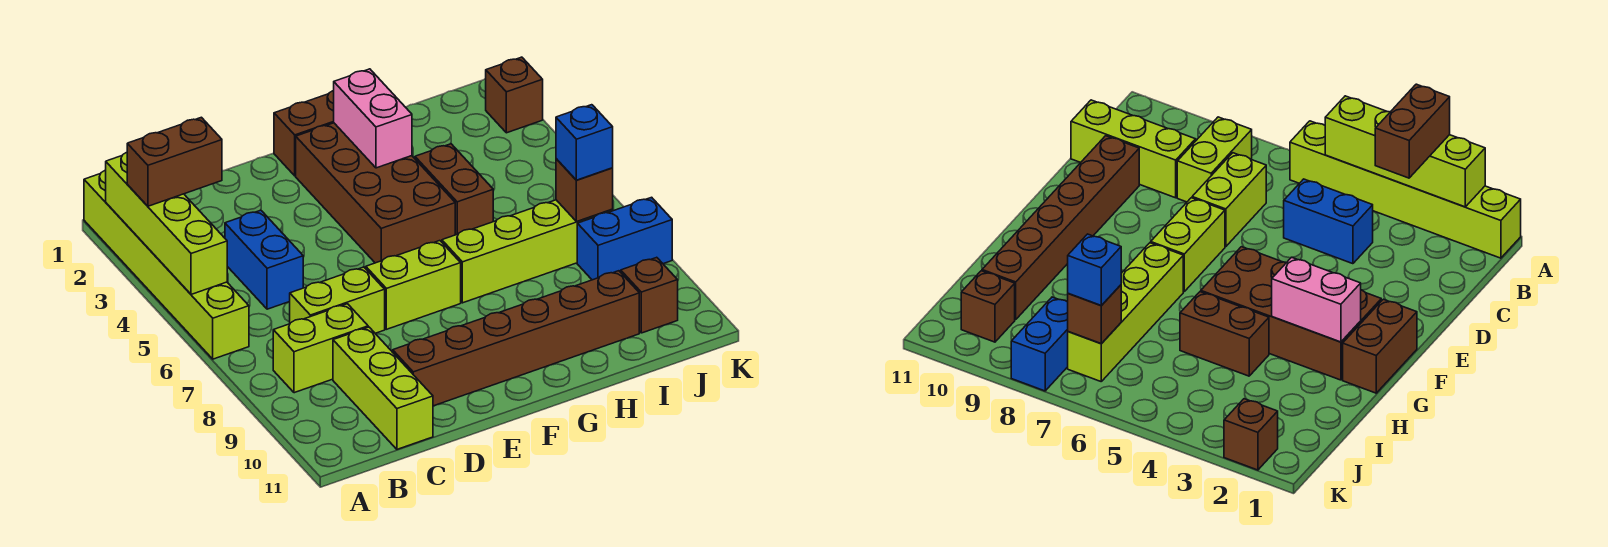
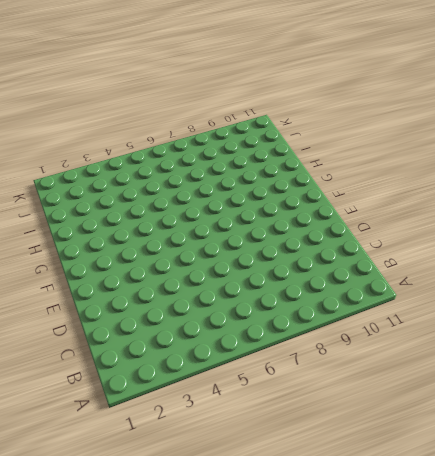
none -> lime 1x6 brick [84,170,249,359]
none -> lime 1x2 brick [273,304,368,393]
none -> blue 1x2 brick [225,210,303,309]

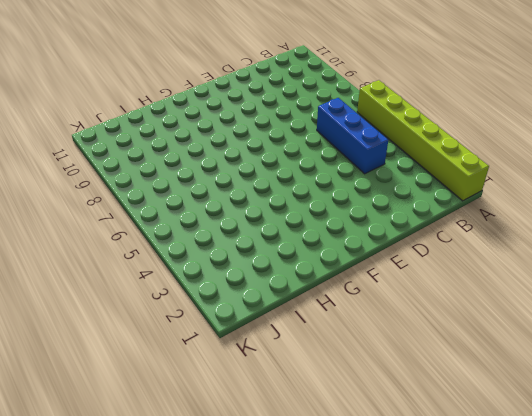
blue 1x3 brick [317,98,388,174] -> blue 1x2 brick [225,210,303,309]
none -> lime 1x2 brick [273,304,368,393]
none -> lime 1x2 brick [290,267,385,333]
none -> lime 1x3 brick [333,327,433,449]

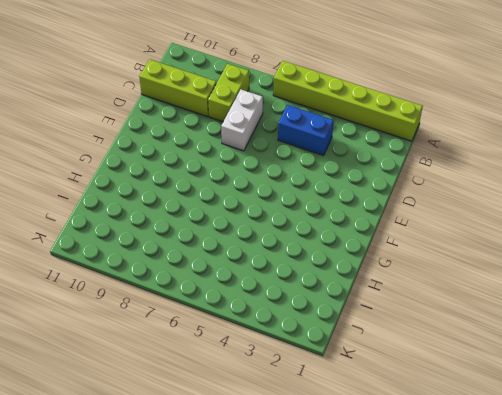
white 1x2 brick [221,90,263,151] -> lime 1x2 brick [290,267,385,333]
none -> brown 1x6 brick [393,271,639,406]
none -> lime 1x2 brick [366,241,461,329]
none -> brown 1x2 brick [274,90,334,176]

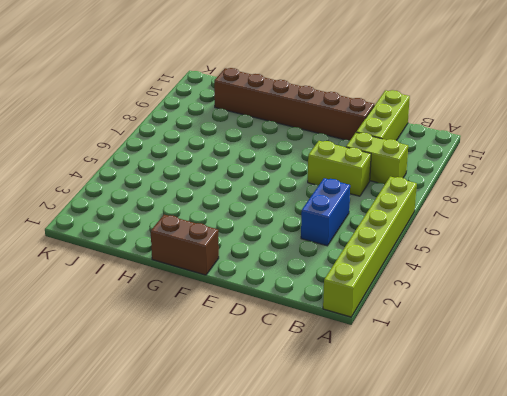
none -> lime 1x2 brick [366,241,461,329]
none -> brown 2x4 brick [296,123,455,263]
none -> lime 1x4 brick [442,200,613,303]

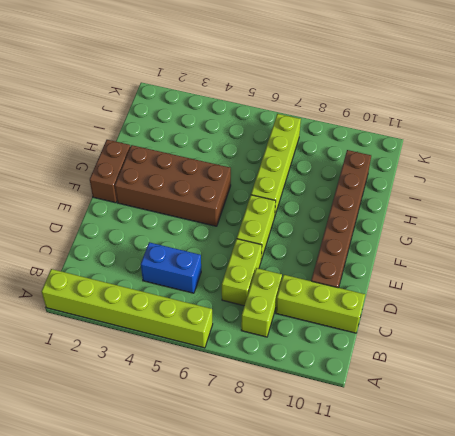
none -> brown 1x2 brick [415,144,493,235]
none -> blue 1x2 brick [577,197,672,280]
none -> brown 1x1 brick [621,257,678,333]

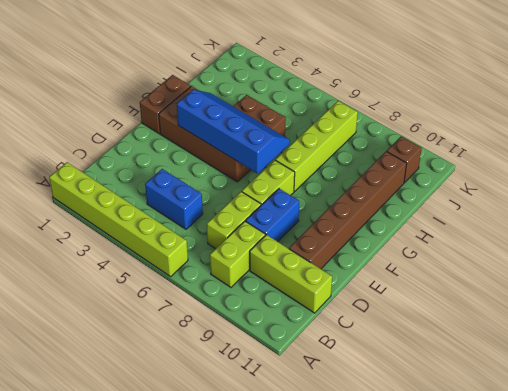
blue 1x2 brick [246,189,299,242] -> blue 1x2 brick moved to [577,197,672,280]
blue 2x4 slope [177,90,290,174] -> pink 1x2 brick [334,69,412,168]
none -> brown 1x1 brick [486,57,543,133]
none -> lime 1x4 brick [106,152,227,294]
none -> brown 1x1 brick [556,159,613,222]

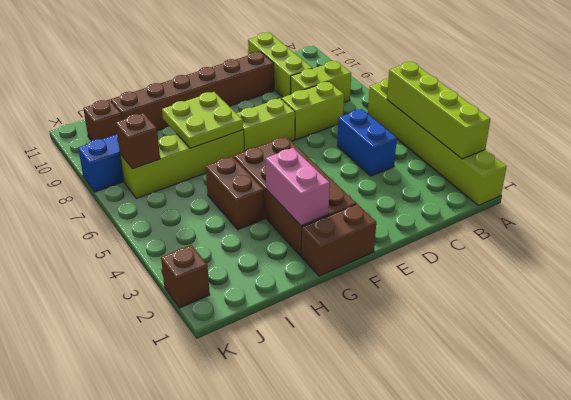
lime 2x2 plate [162,92,243,148] -> none
none -> brown 1x2 brick [127,117,222,206]
none -> blue 1x1 brick [556,105,613,180]

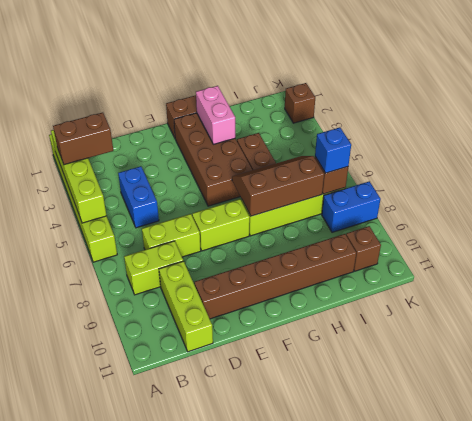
brown 2x3 slope [232,156,324,216] -> none

